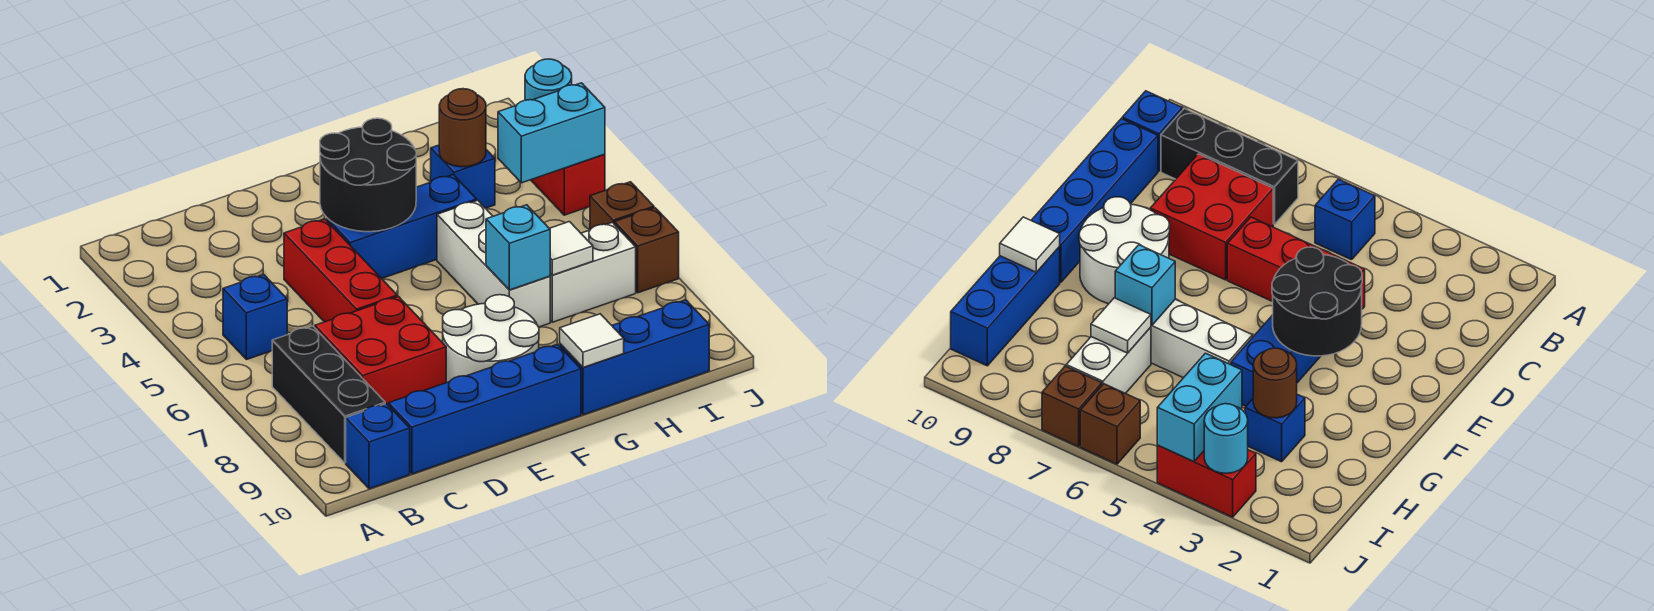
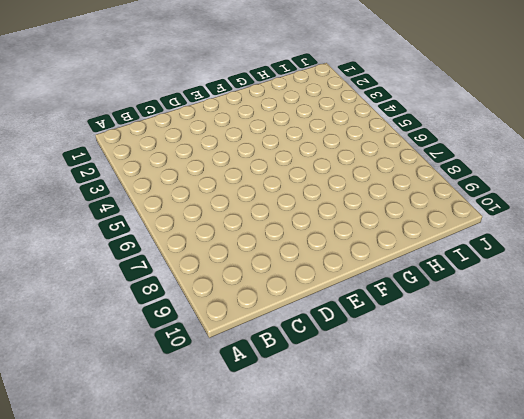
none -> blue 1x1 brick [223,274,287,360]
none -> black 1x3 brick [272,326,385,463]
none -> blue 1x1 brick [346,404,410,489]

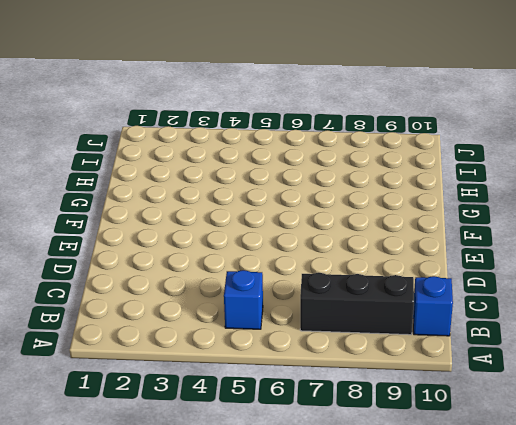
none -> red 2x2 brick [315,296,446,406]
none -> blue 1x4 brick [389,344,581,474]
none -> red 1x3 brick [284,219,397,322]

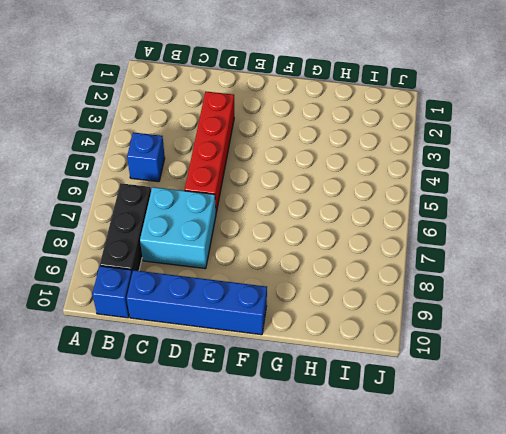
cyan 2x2 brick [140,187,216,269] -> red 2x2 brick [315,296,446,406]
red 1x4 brick [185,92,234,213] -> red 1x3 brick [284,219,397,322]
none -> blue 1x3 brick [327,175,477,278]
none -> white 2x2 round brick [443,295,539,383]
none -> white 1x3 brick [437,200,550,327]

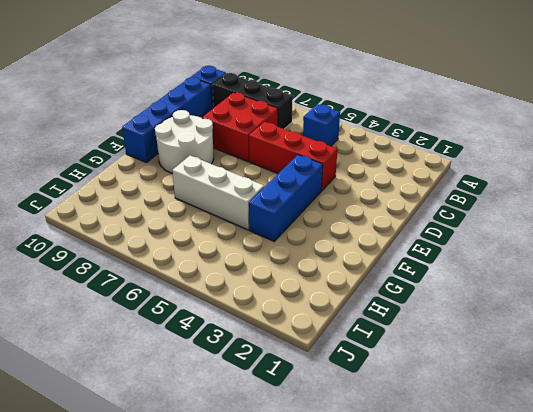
none -> blue 1x3 brick [560,300,709,415]
none -> blue 1x1 brick [431,145,495,208]
none -> white 1x2 brick [550,222,636,322]

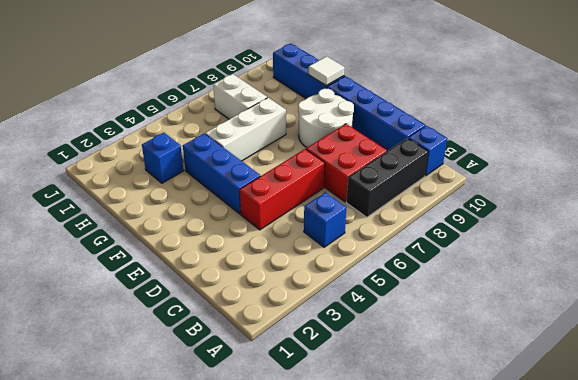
none -> red 1x2 brick [531,154,605,215]
none -> brown 1x1 brick [590,182,654,230]
none -> brown 1x1 brick [614,208,679,293]

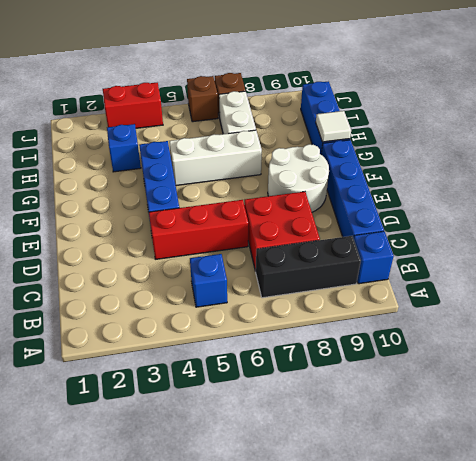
none -> black 2x2 round brick [320,118,416,232]
none -> cyan 1x1 brick [486,205,550,290]
none -> brown 1x1 round brick [439,89,486,167]

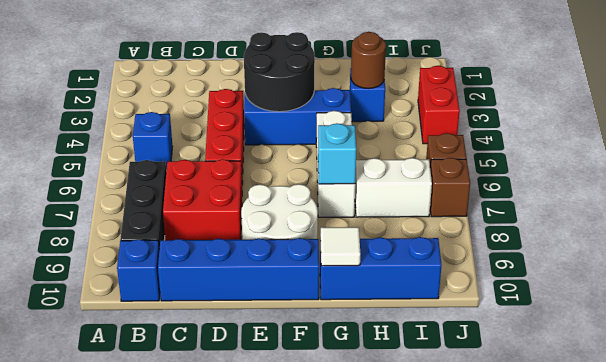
none -> white 1x1 tile [549,222,593,275]
none -> cyan 1x2 brick [498,83,605,183]
none -> cyan 1x1 round brick [525,59,572,100]

